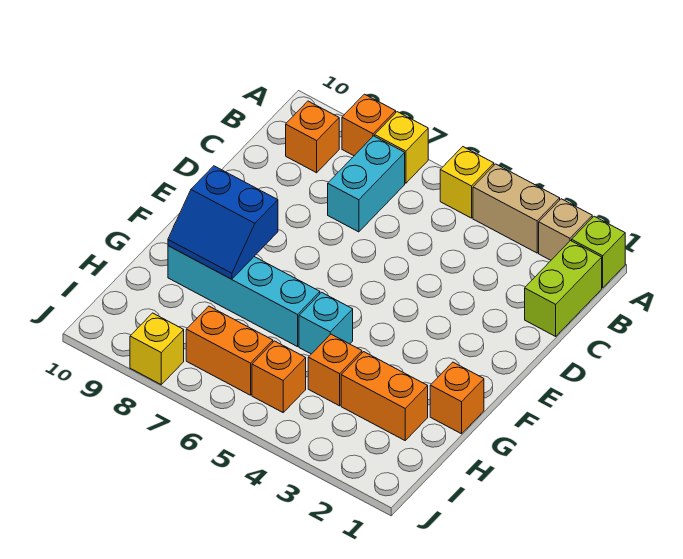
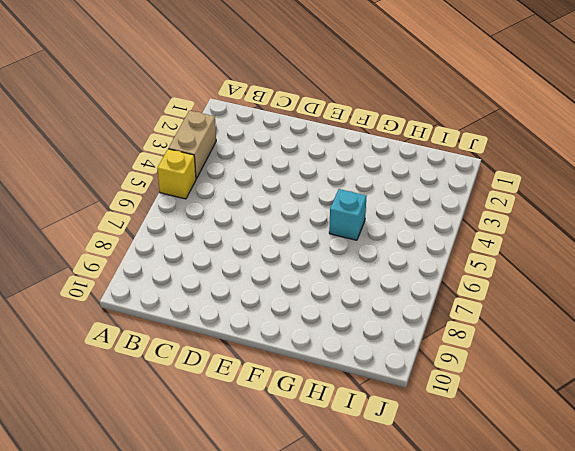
none -> lime 1x1 brick [572,216,625,288]
none -> tan 1x1 brick [539,199,592,260]
none -> yellow 1x1 brick [375,112,428,183]

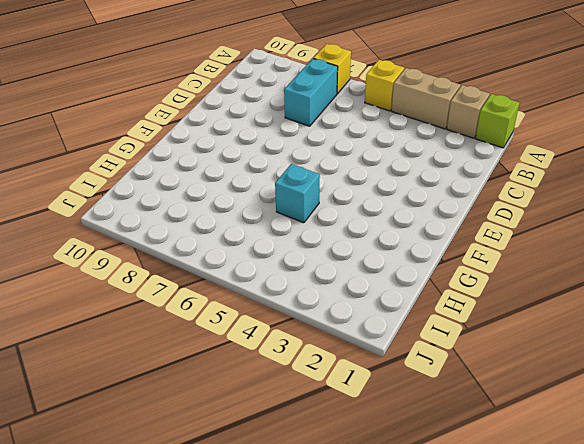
none -> orange 1x1 brick [342,94,396,156]
none -> lime 1x2 brick [525,241,602,336]
none -> orange 1x1 brick [286,101,339,173]

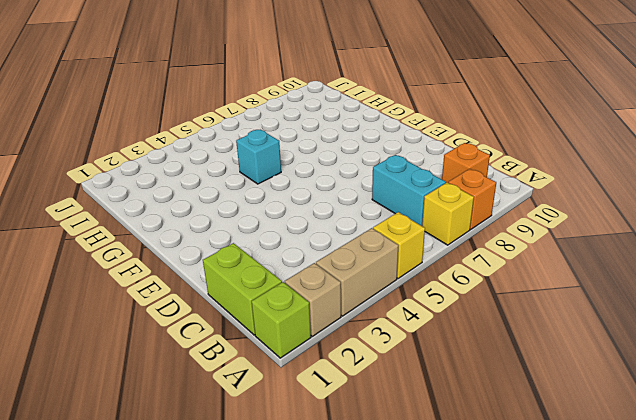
none -> orange 1x1 brick [430,362,484,434]
none -> cyan 1x4 brick [168,246,320,347]
none -> orange 1x2 brick [341,352,428,440]

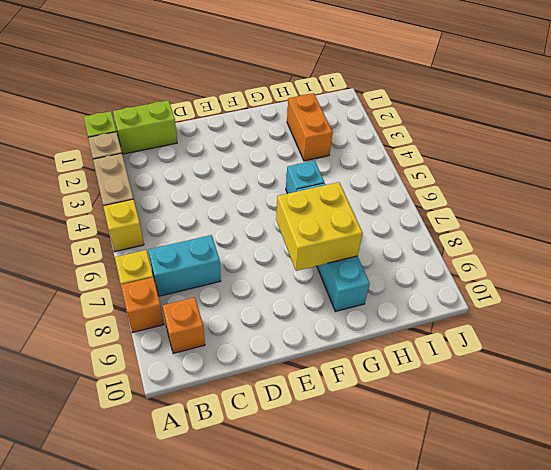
yellow 2x2 brick [276,182,363,271] -> blue 2x2 slope [168,166,278,279]
none -> orange 1x1 brick [430,362,484,434]
none -> orange 1x1 brick [308,334,362,406]
none -> orange 1x1 brick [252,341,306,412]

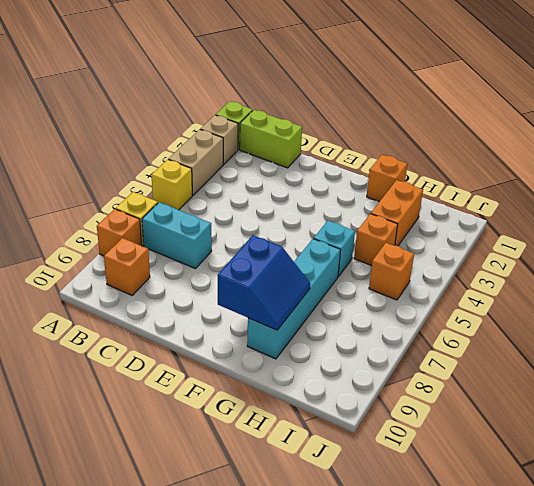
none -> orange 1x2 brick [186,306,273,395]
none -> yellow 1x1 brick [130,313,184,384]

